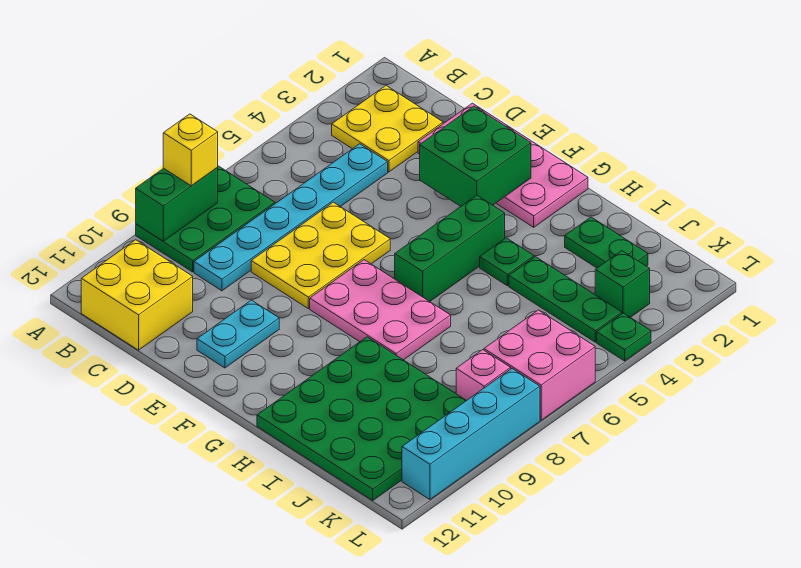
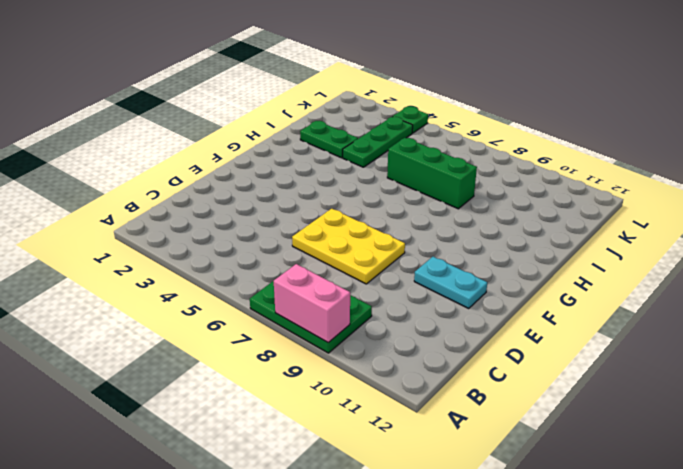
pink 1x2 brick [274,264,350,343] -> green 1x2 brick [136,167,218,241]
green 1x2 plate [300,121,358,158] -> green 1x2 plate turned to [565,217,648,268]
green 1x3 brick [387,138,477,209] -> green 1x3 brick moved to [395,195,505,302]
none -> yellow 2x2 plate [332,86,443,172]
none -> yellow 2x2 brick [81,240,193,350]
none -> cyan 1x6 plate [194,144,388,291]

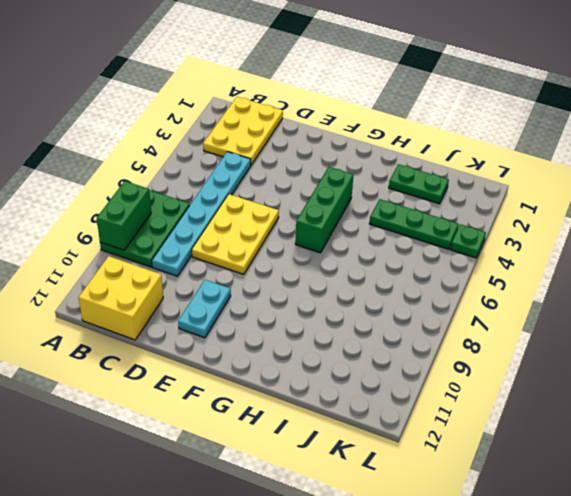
yellow 2x3 plate [203,97,283,165] -> yellow 2x2 plate [332,86,443,172]
none -> pink 2x4 plate [418,103,588,227]
none -> pink 2x3 plate [310,260,451,360]
none -> green 1x1 plate [480,238,534,286]

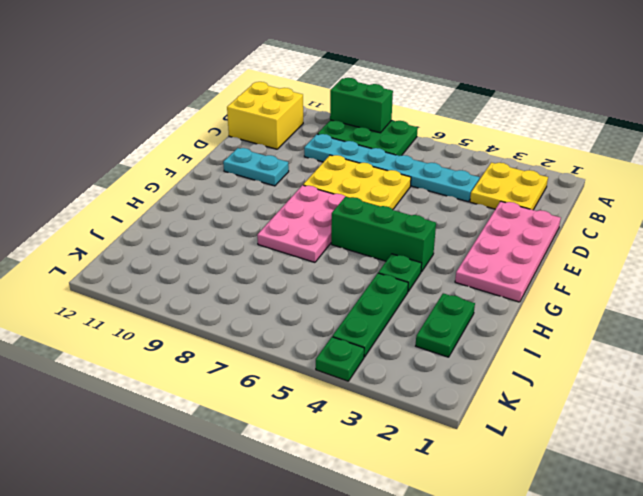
none -> green 4x4 plate [257,337,466,500]
none -> green 1x1 brick [595,251,650,317]
none -> pink 2x2 brick [484,310,595,420]

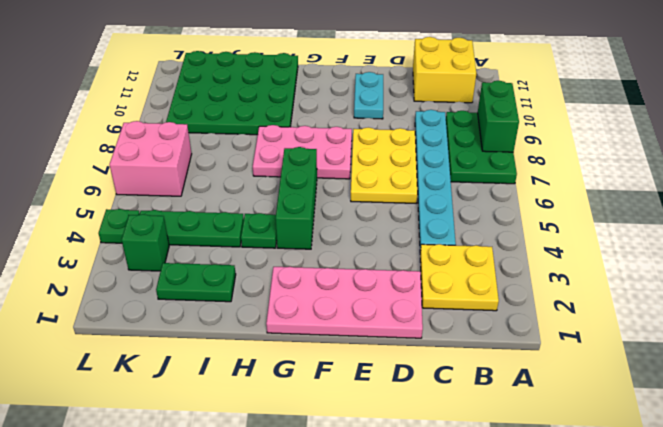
none -> pink 1x1 brick [456,350,511,401]
none -> cyan 1x4 brick [402,369,540,499]
none -> green 2x2 brick [420,106,531,206]

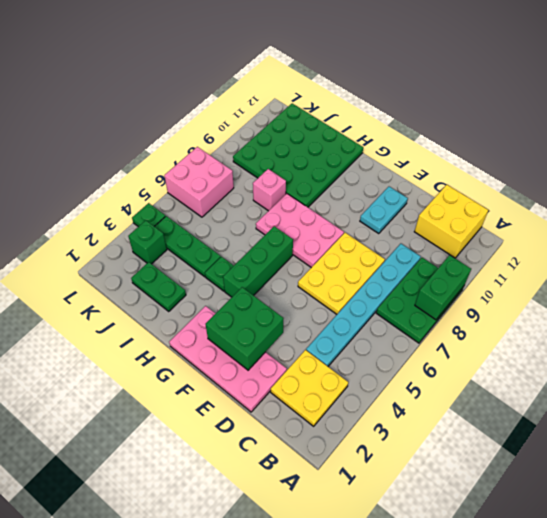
pink 1x1 brick [253,169,286,211] -> pink 1x1 brick moved to [456,350,511,401]
none -> cyan 1x4 brick [402,369,540,499]
none -> yellow 1x1 brick [163,114,218,186]

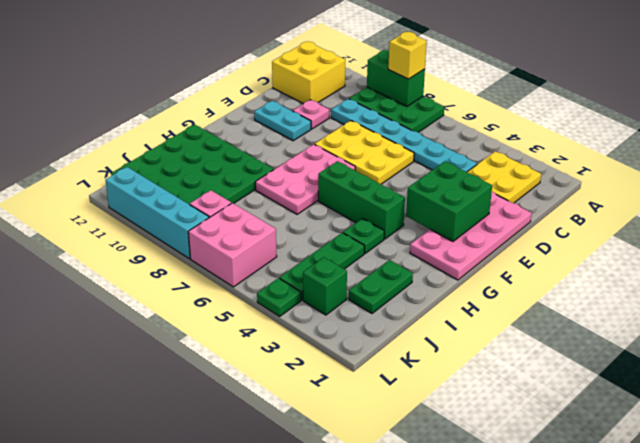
pink 1x1 plate [293,100,329,129] -> none

